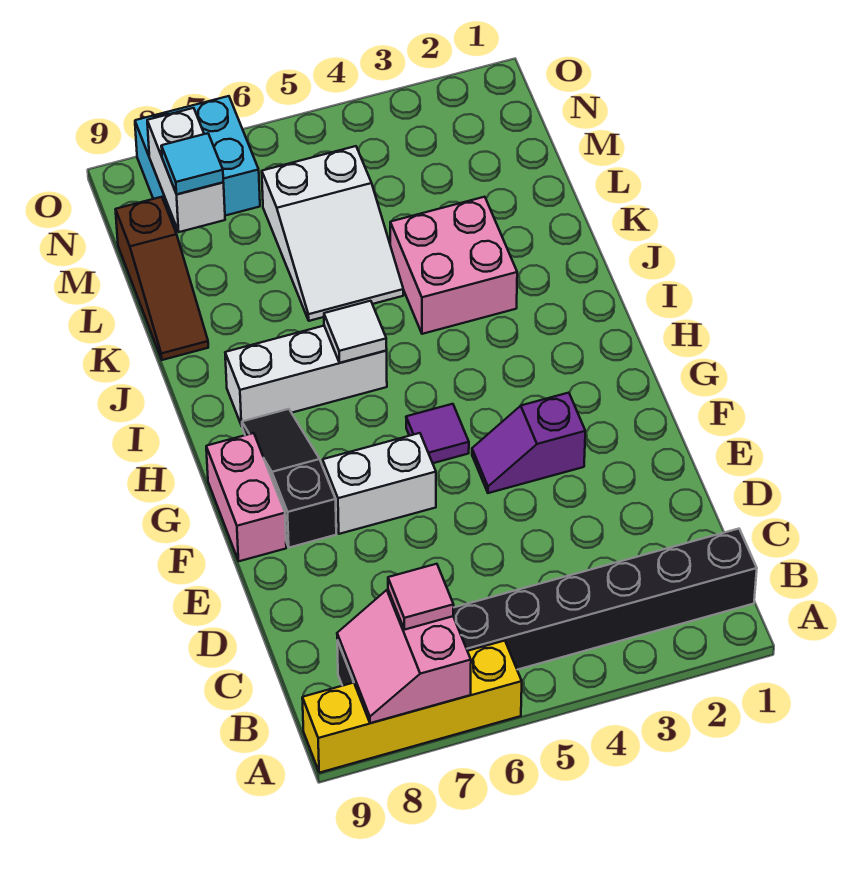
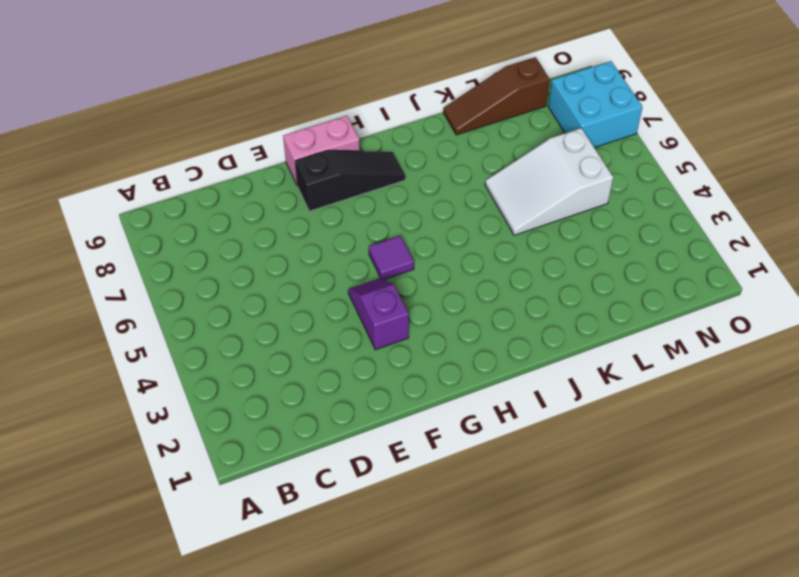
none -> yellow 1x4 brick [302,641,522,773]
none -> black 1x8 brick [337,529,757,686]
none -> white 1x2 brick [323,433,436,534]

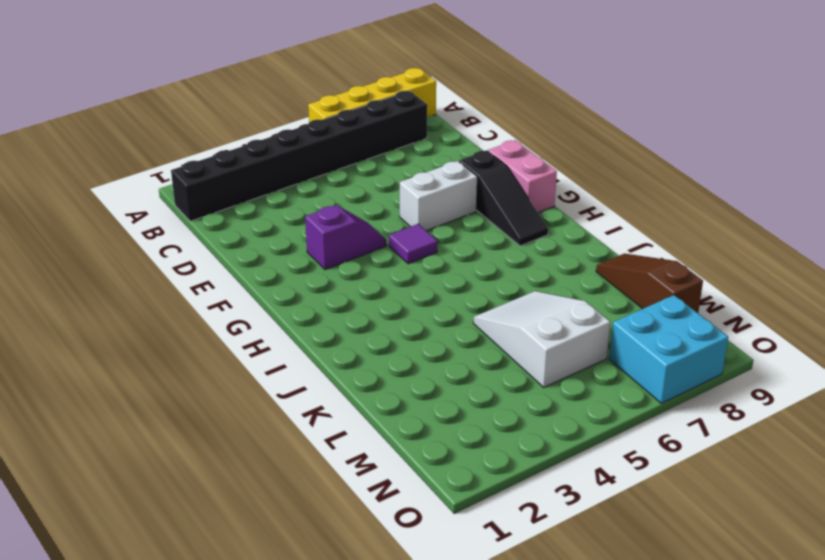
none -> white 1x3 brick [225,326,387,426]
none -> pink 2x2 brick [390,197,517,334]
none -> pink 2x2 slope [337,590,471,723]

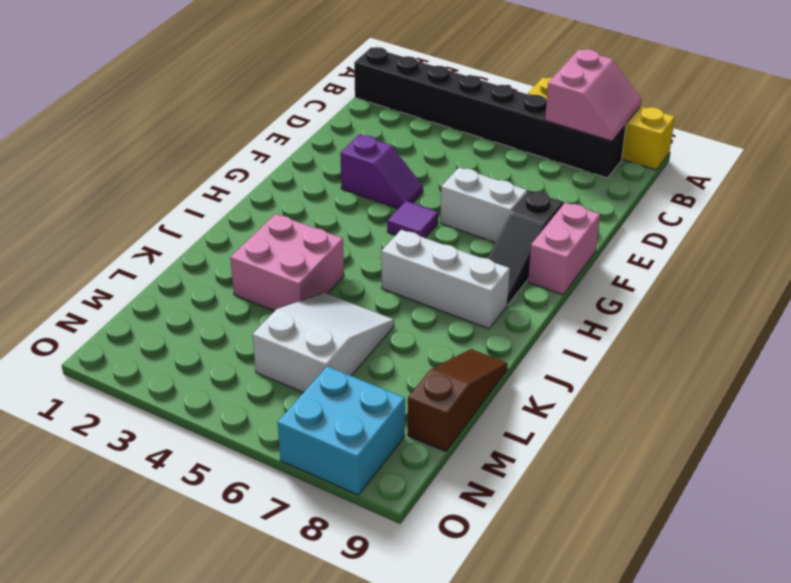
none -> white 1x1 tile [324,301,387,363]
none -> white 1x2 brick [147,108,225,232]
none -> pink 1x1 tile [388,564,454,630]

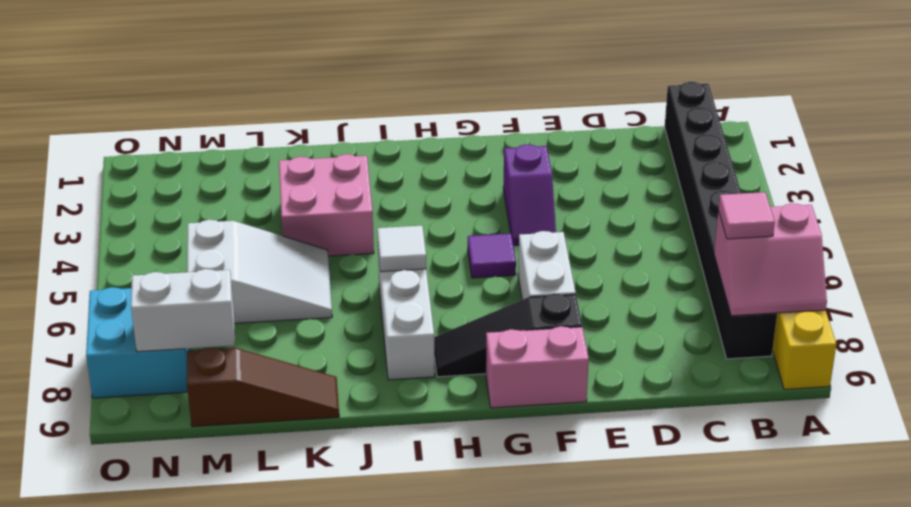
none -> cyan 1x1 tile [161,133,223,194]

